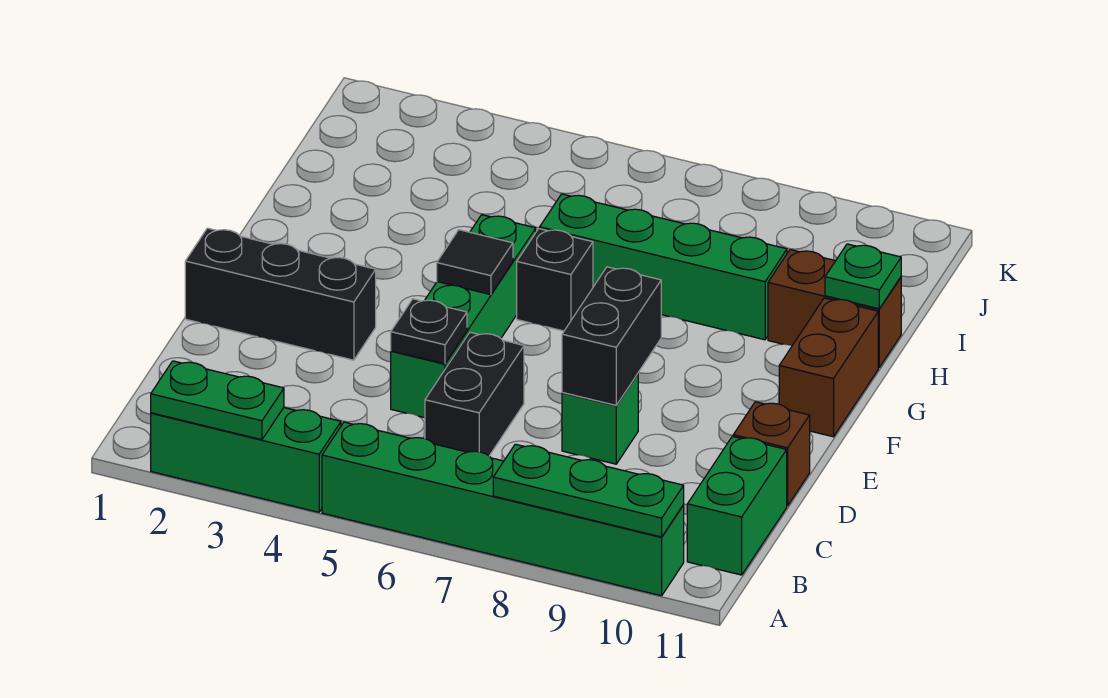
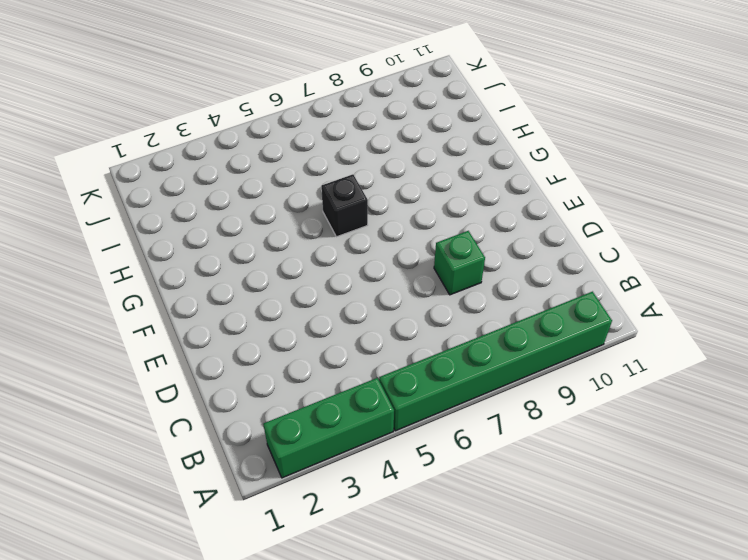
none -> green 1x2 brick [687,436,787,575]
none -> black 1x2 brick [425,332,524,456]
none -> green 1x4 brick [391,215,536,418]

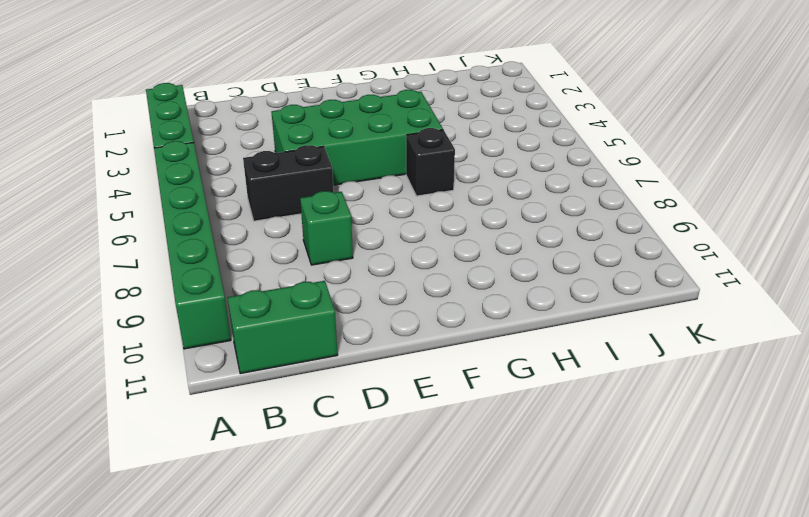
green 2x4 brick [272,90,443,185] -> green 1x4 brick [391,215,536,418]
none -> brown 1x1 brick [733,402,810,506]
none -> black 1x3 brick [185,228,376,360]
none -> brown 1x2 brick [779,298,878,437]

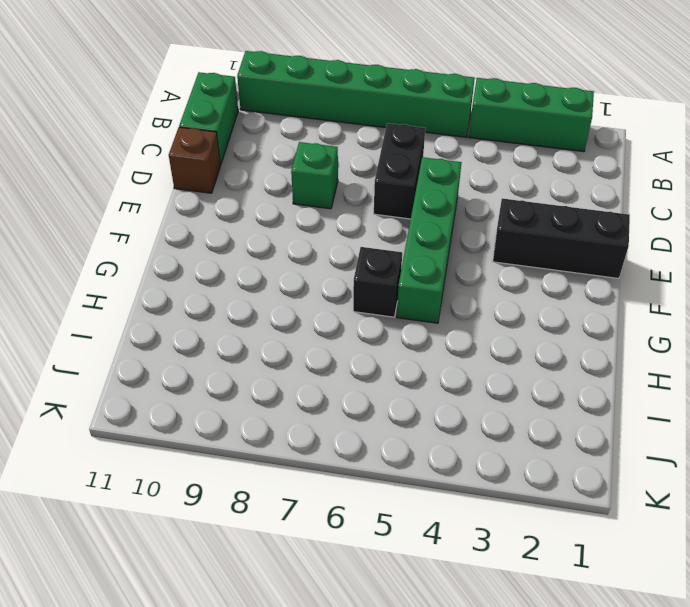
none -> brown 1x2 brick [779,298,878,437]
none -> green 1x4 brick [540,194,787,340]
none -> brown 1x2 brick [768,250,901,367]

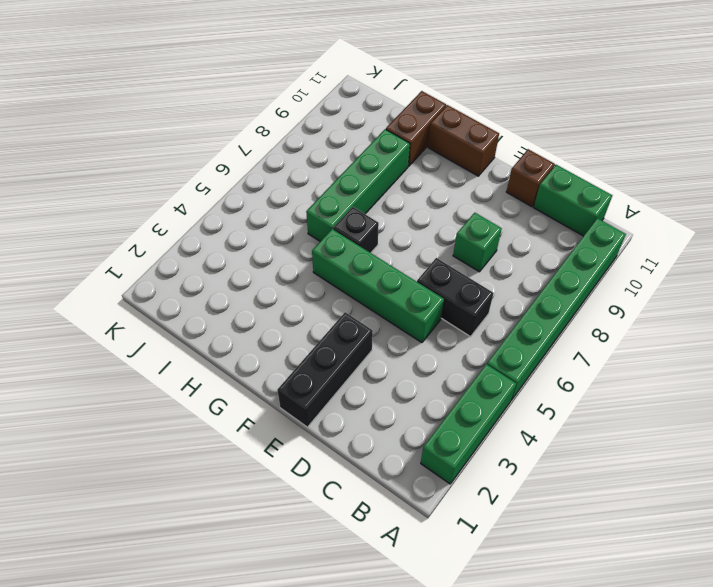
none -> green 1x2 plate [151,361,284,440]
none -> green 1x3 plate [493,444,684,537]
none -> black 1x1 plate [391,299,467,364]

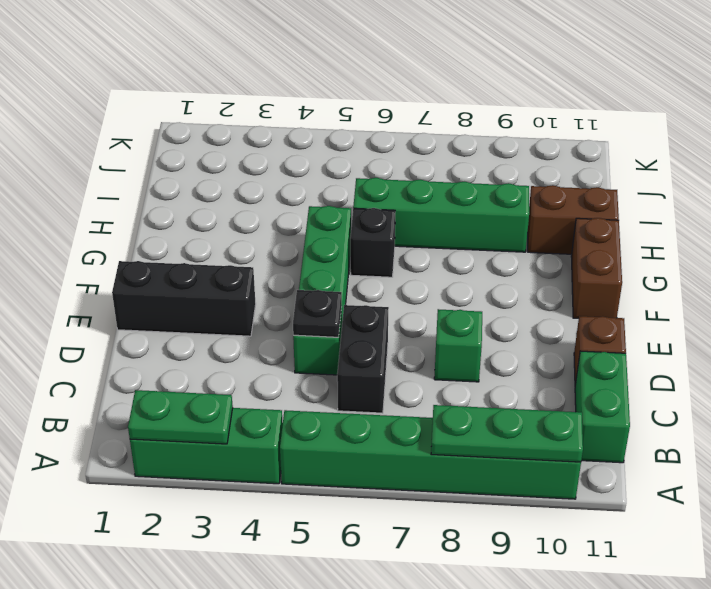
none -> black 1x2 brick [562,267,661,405]
none -> black 1x1 tile [437,230,513,295]
none -> green 1x1 plate [825,244,901,309]

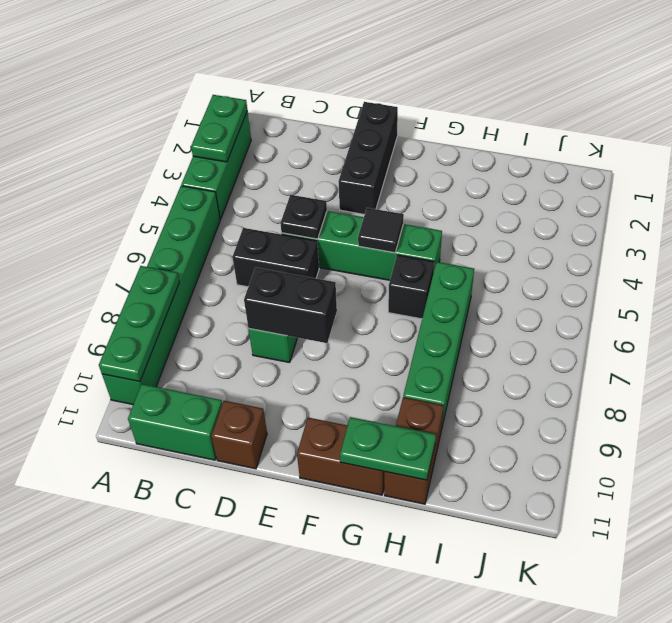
green 1x2 plate [340,417,436,480] -> green 1x1 plate [825,244,901,309]

